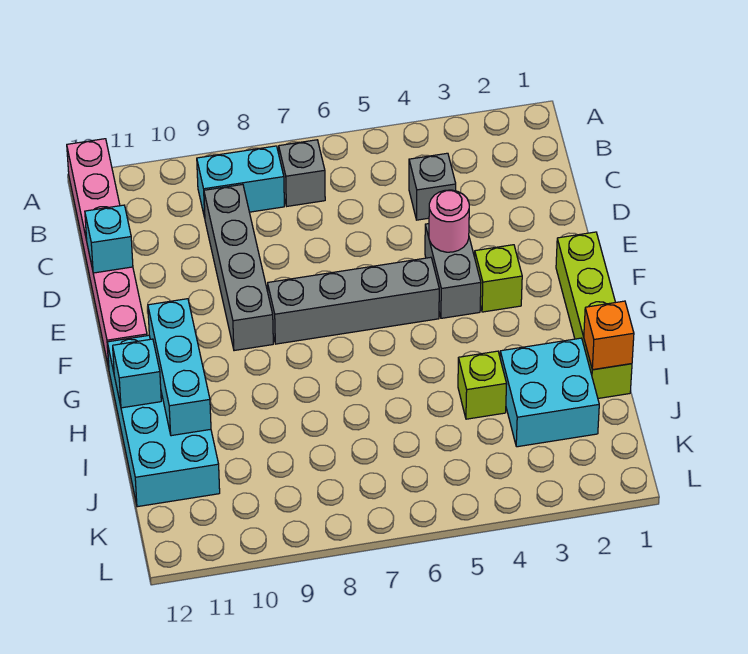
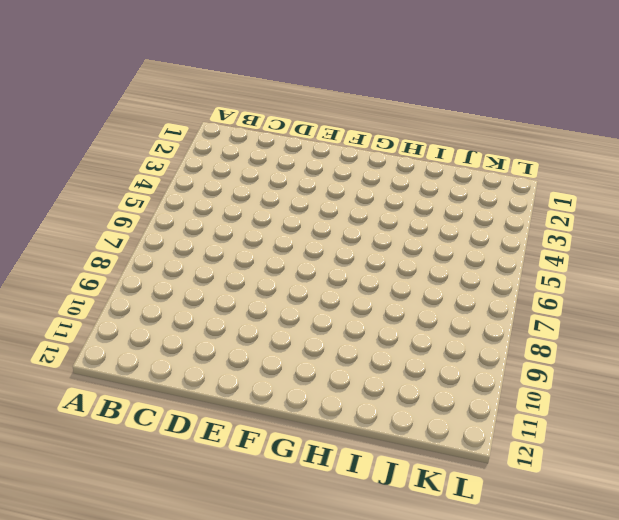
none -> pink 1x6 brick [67,139,147,368]
none -> grey 1x1 brick [279,140,325,206]
none -> cyan 1x2 brick [197,146,284,218]

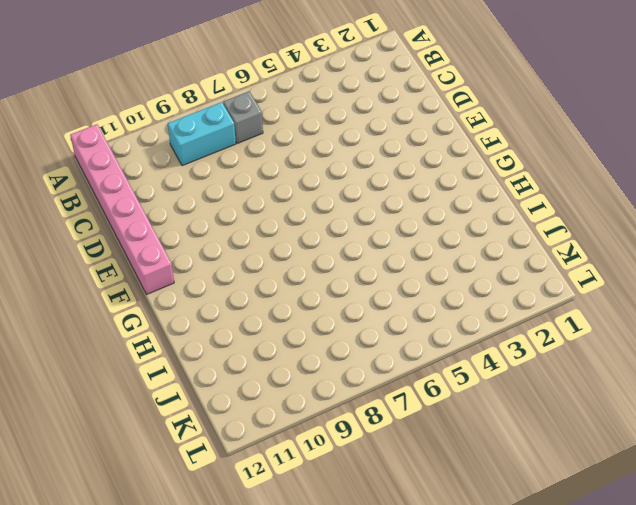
none -> grey 1x1 brick [409,153,456,220]
none -> grey 1x4 brick [204,184,273,351]
none -> grey 1x2 brick [425,224,481,318]

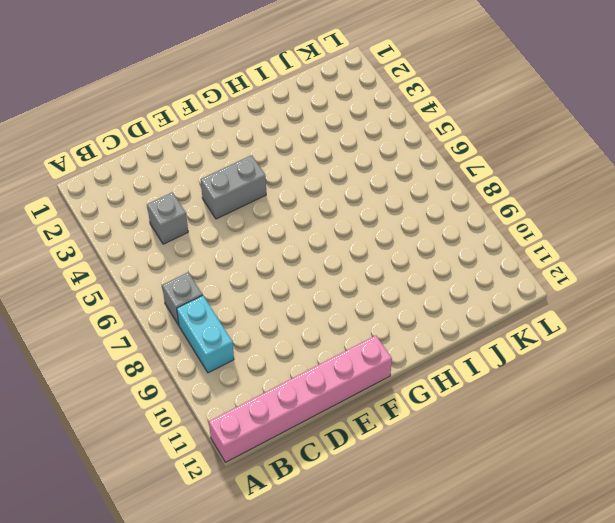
none -> grey 1x4 brick [204,184,273,351]
none -> lime 1x4 brick [556,232,632,398]
none -> lime 1x1 brick [475,245,522,312]

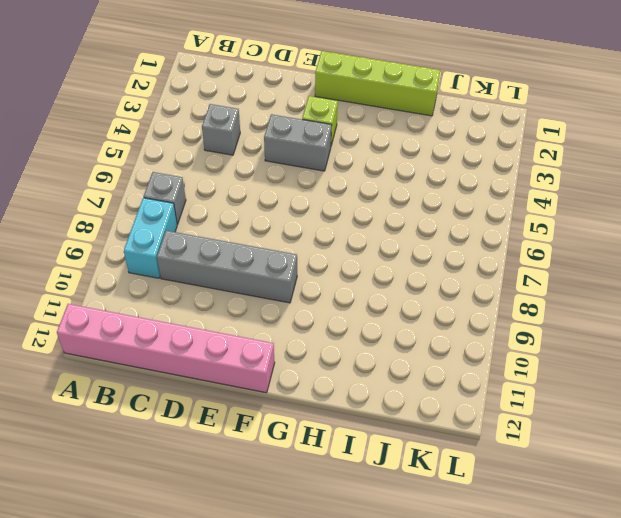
none -> grey 1x4 brick [268,257,439,344]
none -> cyan 2x4 brick [107,335,220,507]
none -> cyan 2x2 brick [500,338,599,447]

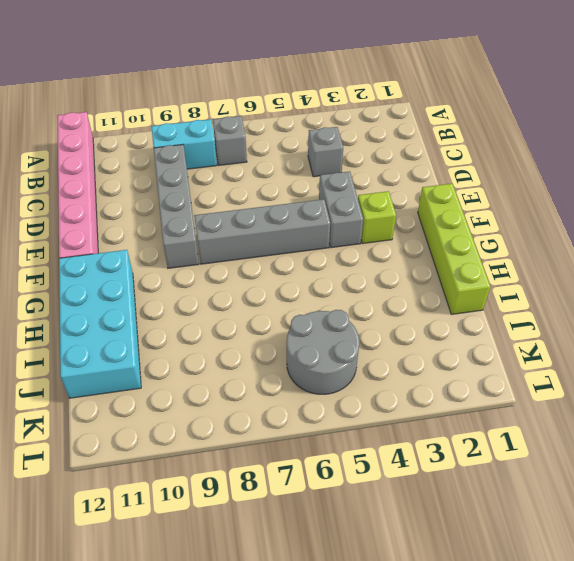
grey 2x2 round brick [287,310,359,394] -> none
none -> cyan 2x2 brick [500,338,599,447]
none -> lime 1x1 brick [458,351,507,419]
none -> cyan 1x1 brick [85,205,133,273]

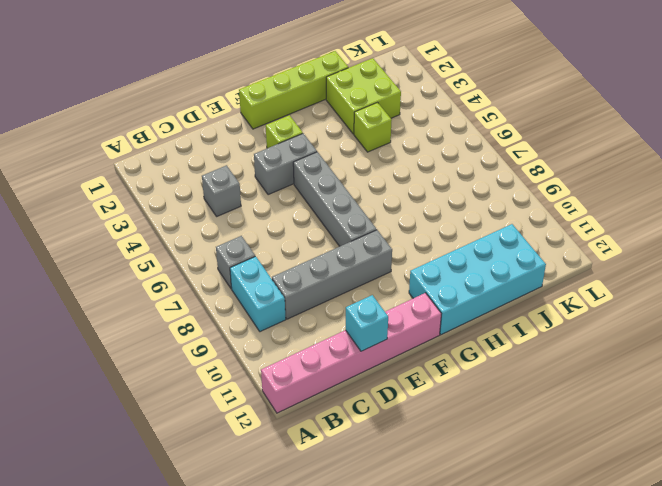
lime 2x2 brick [326,58,401,134] -> cyan 2x2 brick [500,338,599,447]
none -> pink 1x1 round brick [429,190,469,252]
none -> cyan 1x3 brick [148,299,211,436]
none -> cyan 1x1 brick [113,339,161,408]

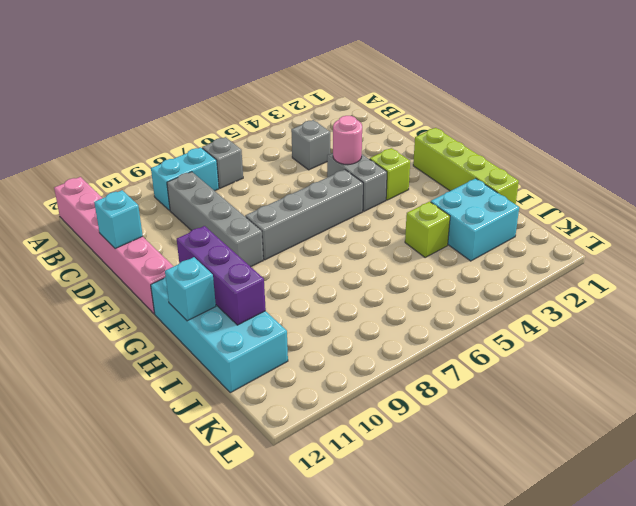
purple 1x3 brick [177,226,266,325] -> cyan 1x3 brick [148,299,211,436]
none -> orange 1x1 brick [584,301,634,370]

